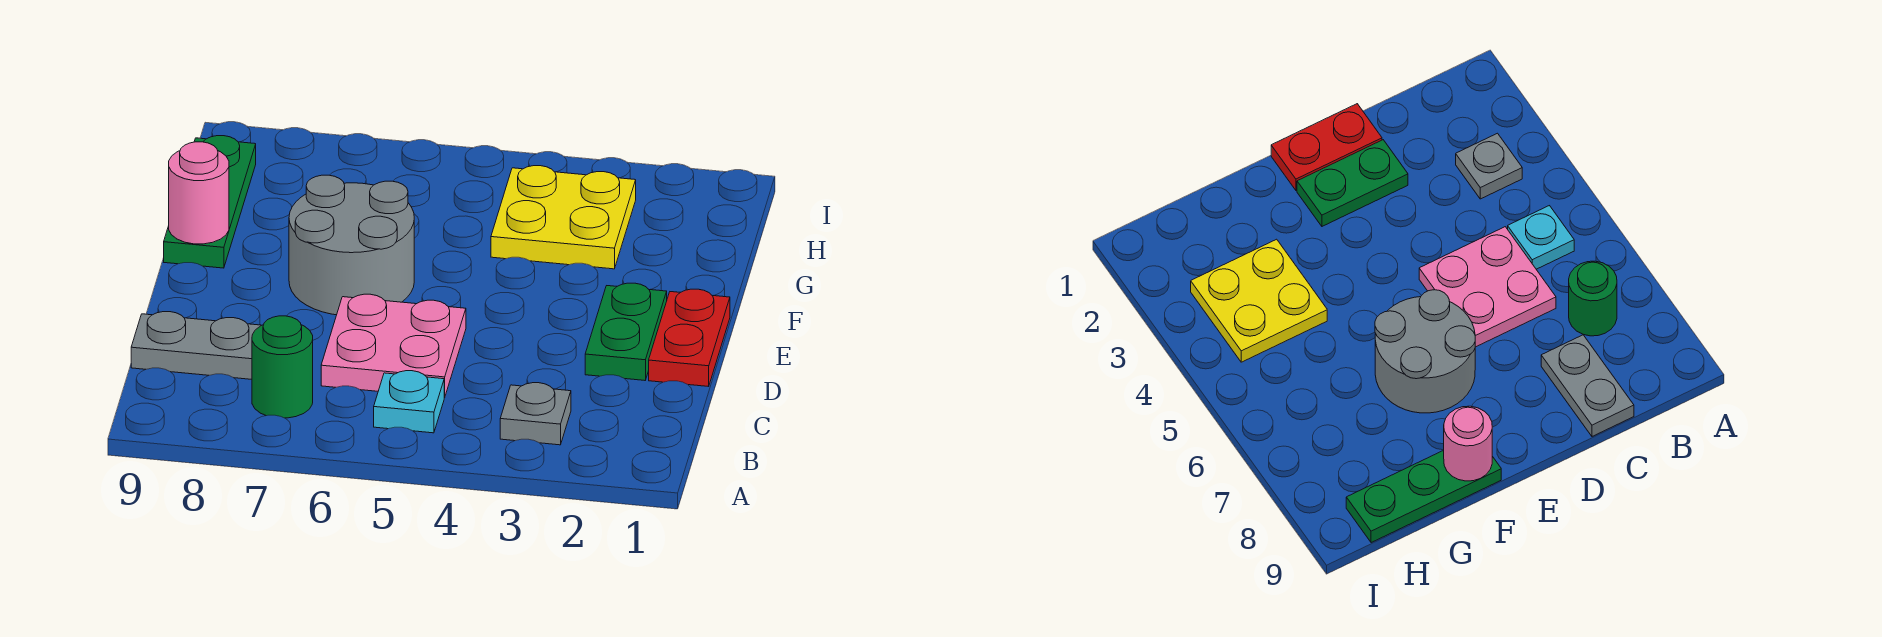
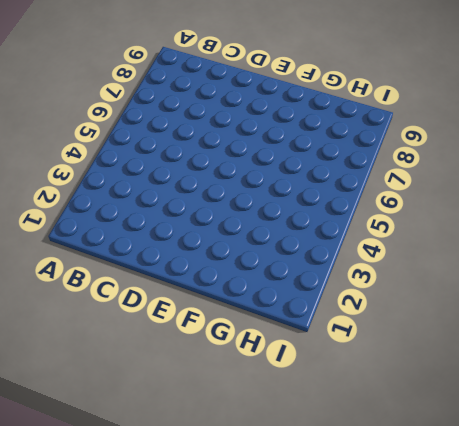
none -> grey 1x1 plate [500,383,571,445]
none -> cyan 1x1 plate [374,371,445,433]

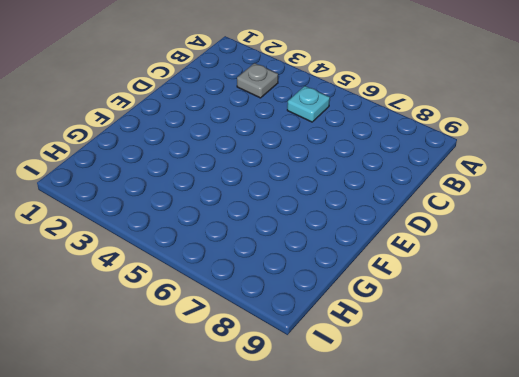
none -> green 1x1 round brick [252,316,313,418]
none -> pink 2x2 plate [321,294,466,397]

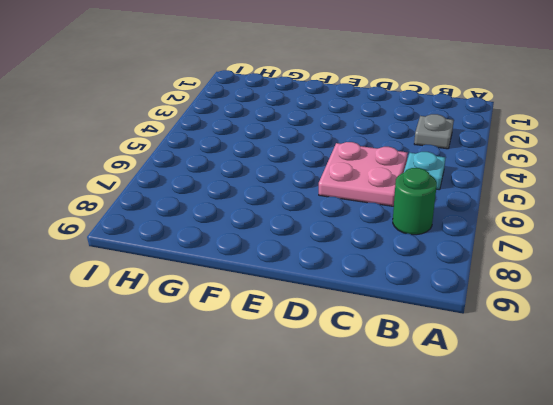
none -> grey 1x2 plate [131,312,261,379]
none -> red 1x2 plate [649,289,730,387]

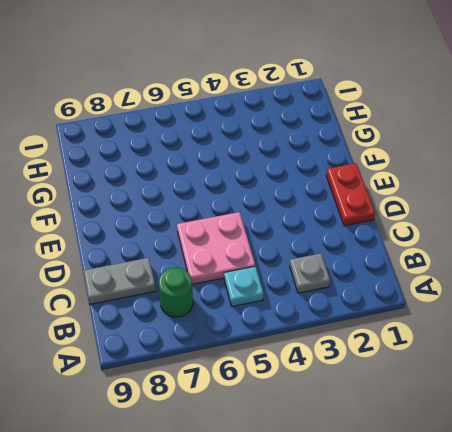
none -> green 1x2 plate [585,283,667,380]
none -> grey 2x2 round brick [289,175,414,315]

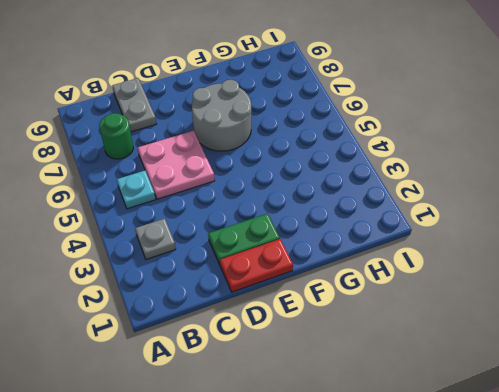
none -> green 1x3 plate [164,136,256,268]
none -> yellow 2x2 plate [491,166,636,269]

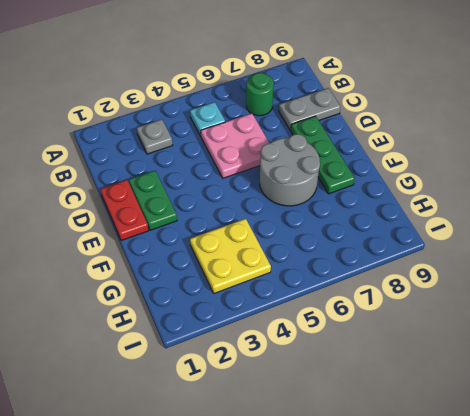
green 1x3 plate [291,116,355,194] -> green 1x3 plate moved to [164,136,256,268]
none -> pink 1x1 round brick [169,142,229,244]

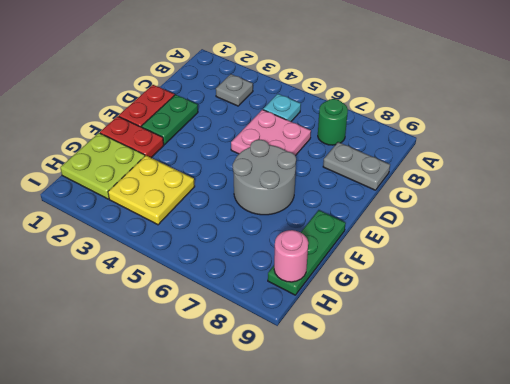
red 1x2 plate [100,116,164,158] -> none
lime 2x2 plate [60,133,145,199] -> none
pink 1x1 round brick [274,230,308,282] -> pink 1x1 round brick moved to [169,142,229,244]

